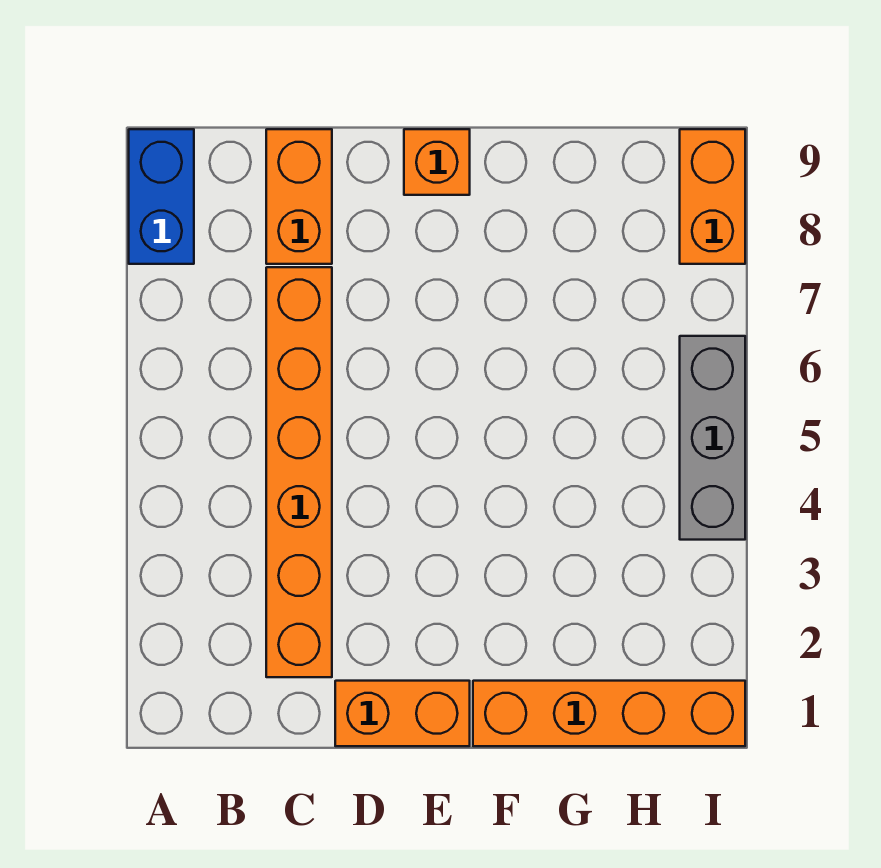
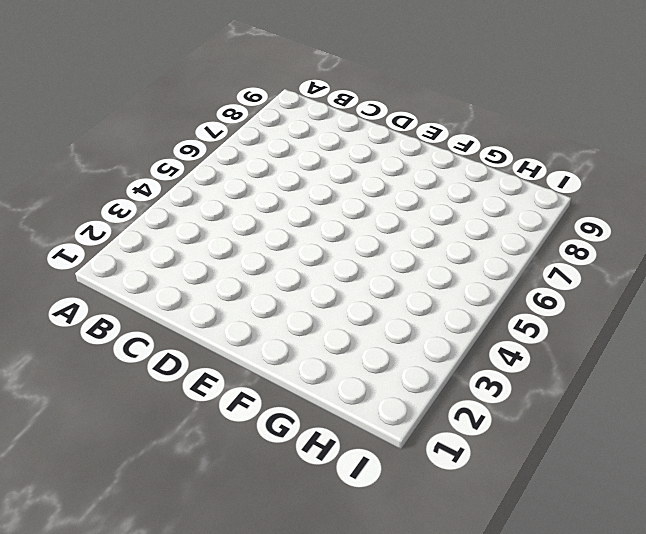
none -> blue 1x2 brick [129,129,194,264]
none -> orange 1x6 brick [266,267,332,677]

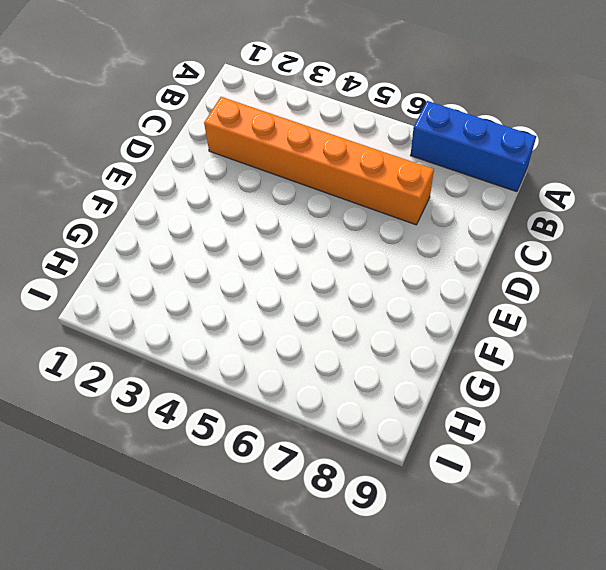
blue 1x3 brick [411,101,536,192] -> blue 1x2 brick [129,129,194,264]
none -> orange 1x2 brick [266,129,332,264]
none -> orange 1x2 brick [335,681,470,746]

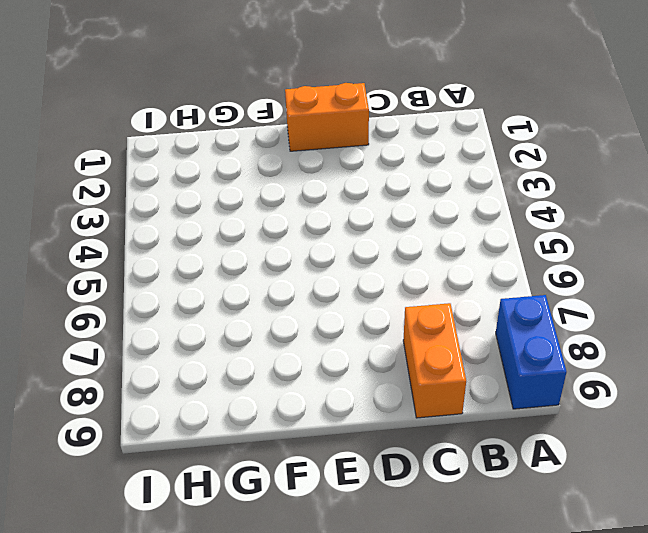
none -> orange 1x6 brick [266,267,332,677]
none -> orange 1x1 brick [404,129,470,195]

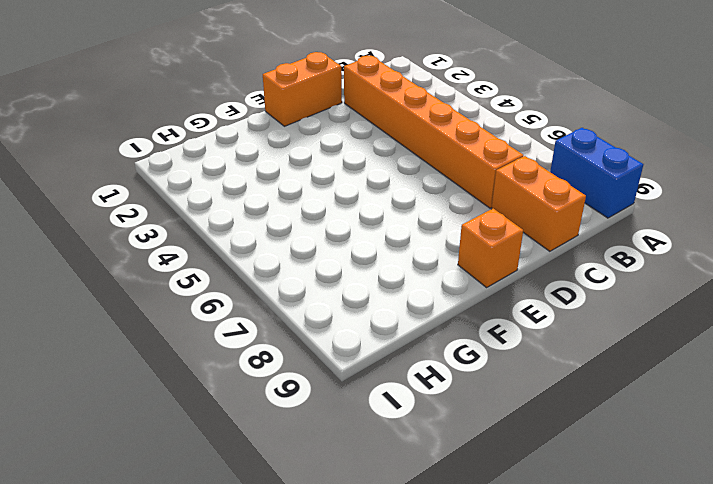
none -> orange 1x4 brick [473,681,745,746]
none -> grey 1x3 brick [680,336,745,540]

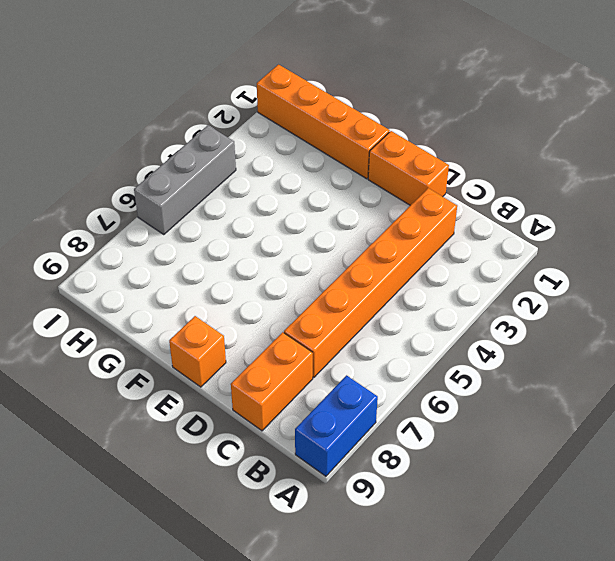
none -> orange 1x2 brick [680,129,745,264]

